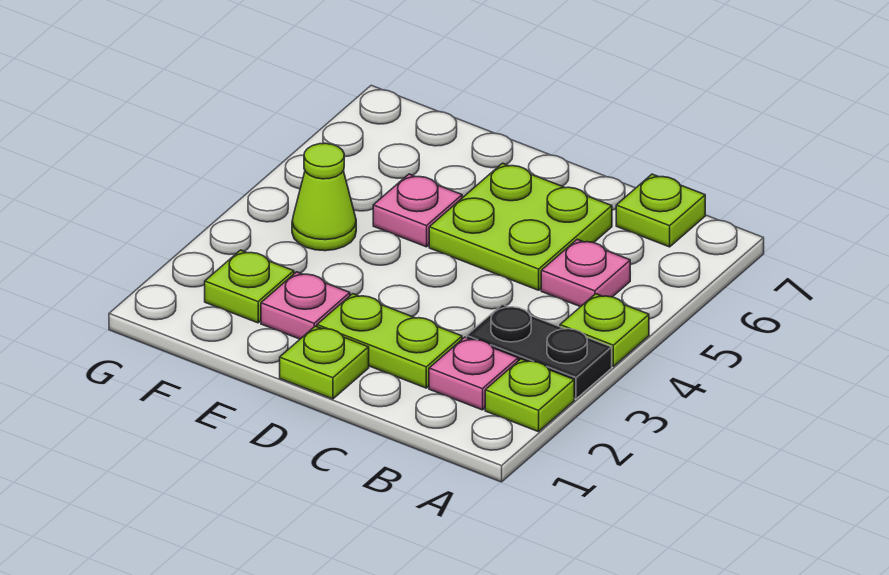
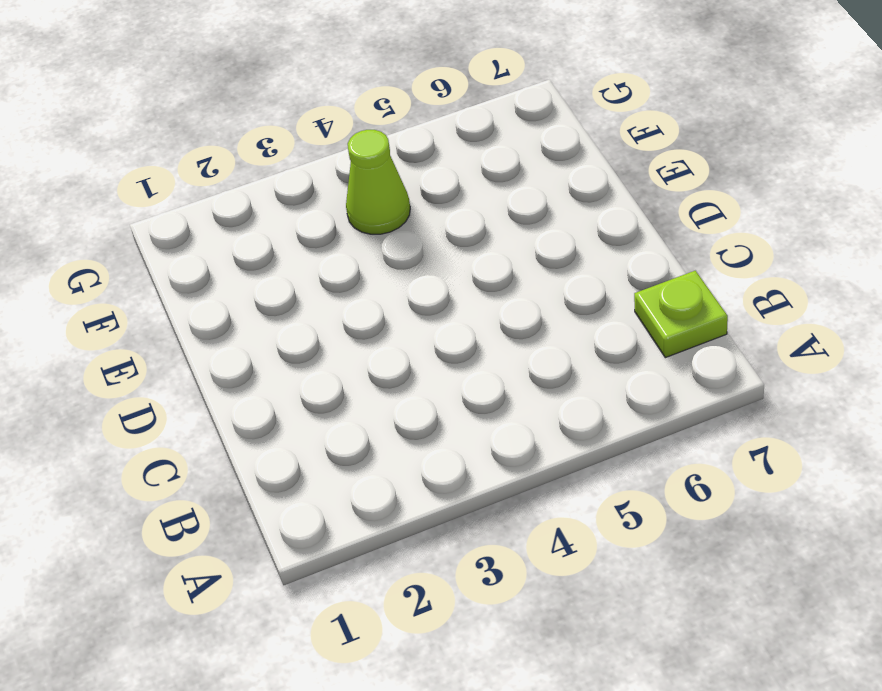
none -> lime 1x1 plate [485,359,574,432]
none -> black 1x2 plate [467,305,612,399]
none -> lime 1x1 plate [560,294,649,366]

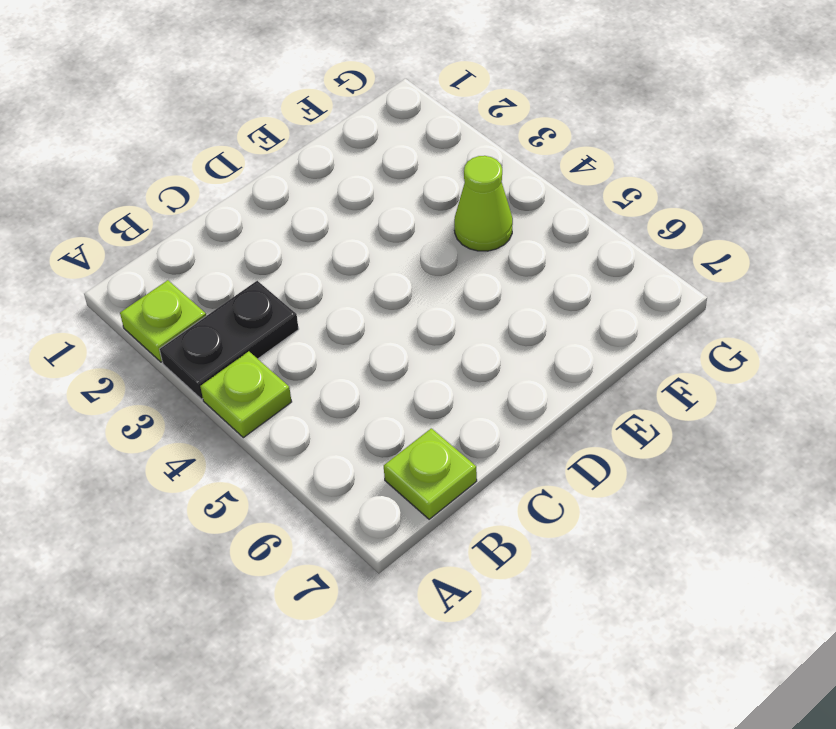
none -> pink 1x1 plate [429,337,518,410]
none -> pink 1x1 plate [541,239,630,307]
none -> lime 1x2 plate [317,294,462,388]

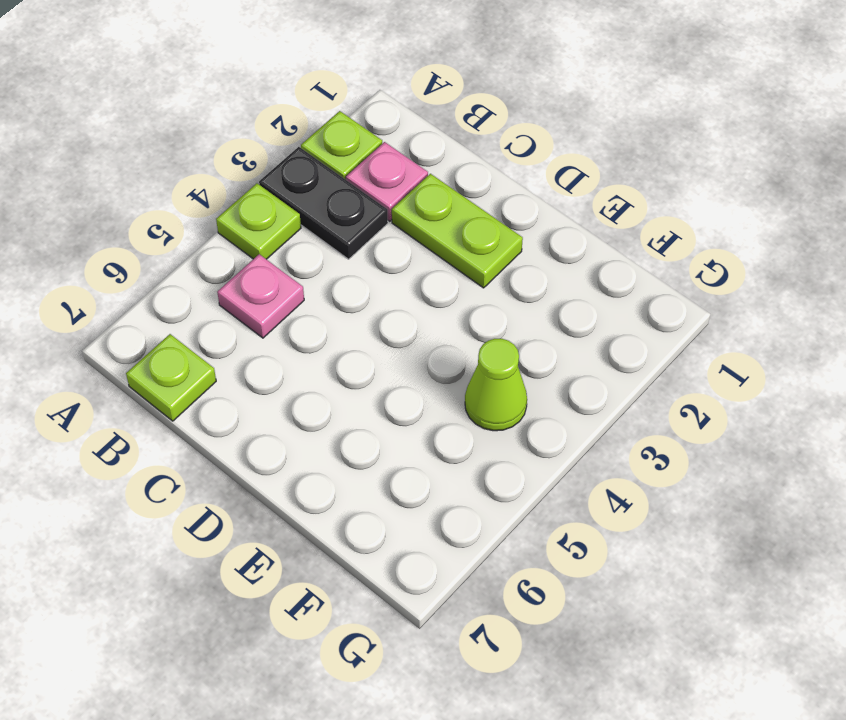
none -> lime 2x2 plate [429,163,612,290]
none -> lime 1x1 plate [280,326,369,399]
none -> pink 1x1 plate [261,272,350,339]

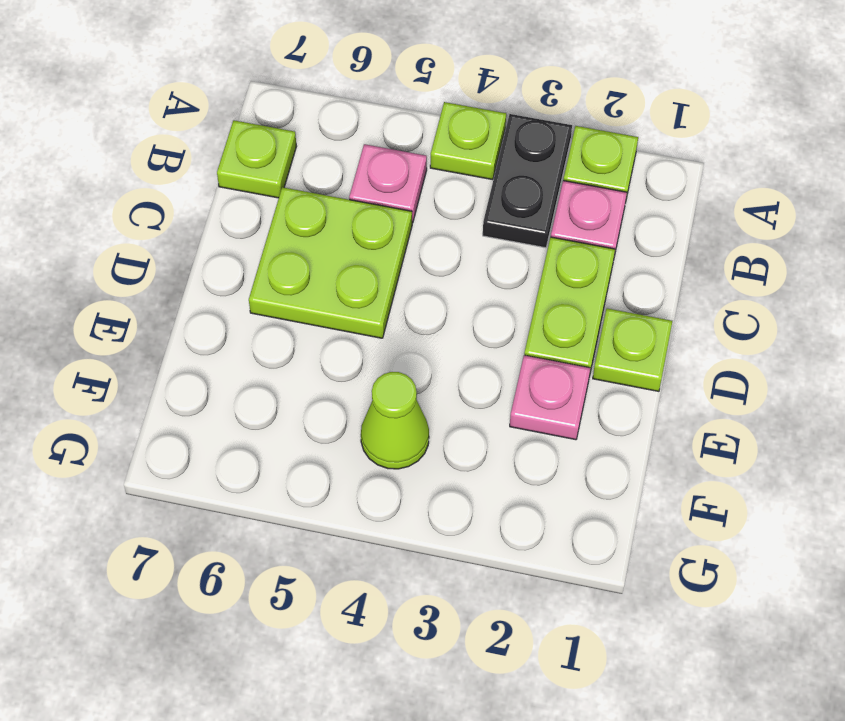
none -> pink 1x1 plate [373,174,462,247]
none -> lime 1x1 plate [205,250,294,323]

